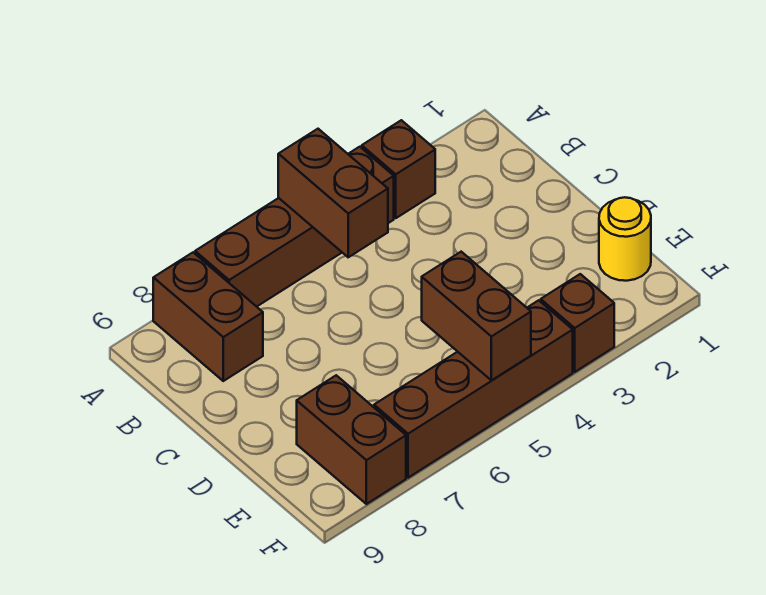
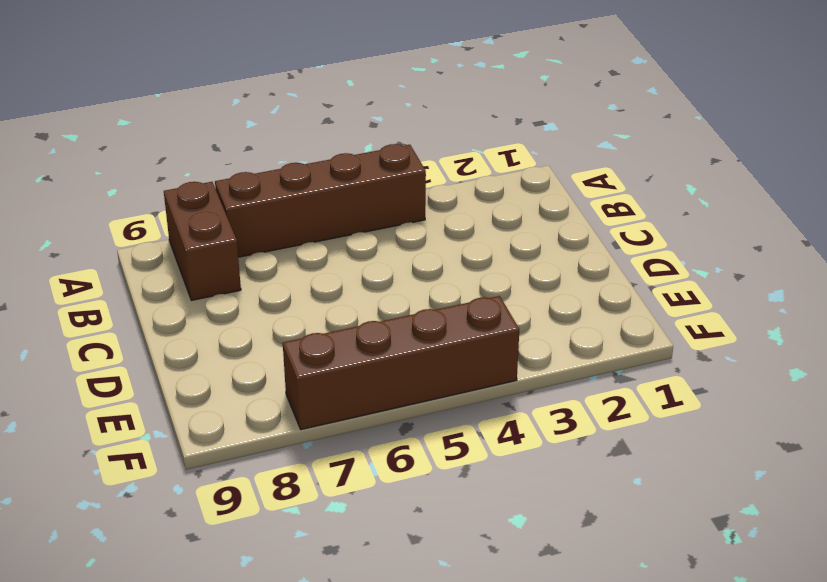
none -> brown 1x1 brick [362,120,435,218]
none -> yellow 1x1 round brick [599,197,651,281]

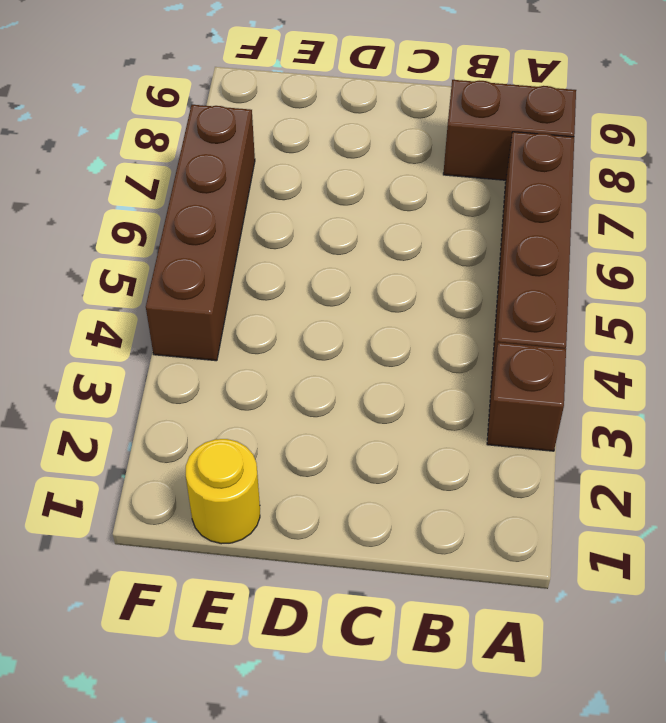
none -> brown 1x2 brick [297,375,406,504]
none -> brown 1x1 brick [541,274,614,372]

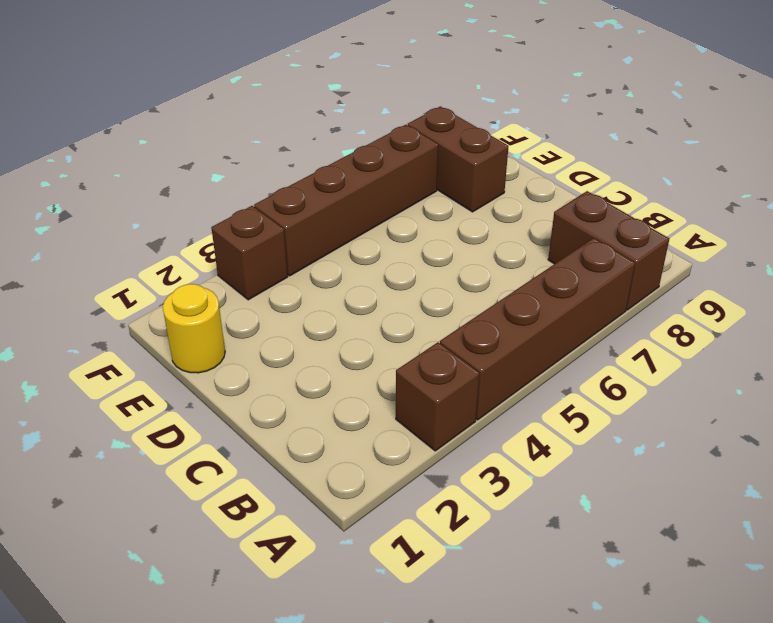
none -> brown 1x2 brick [278,129,388,257]
none -> brown 1x2 brick [422,252,531,380]

